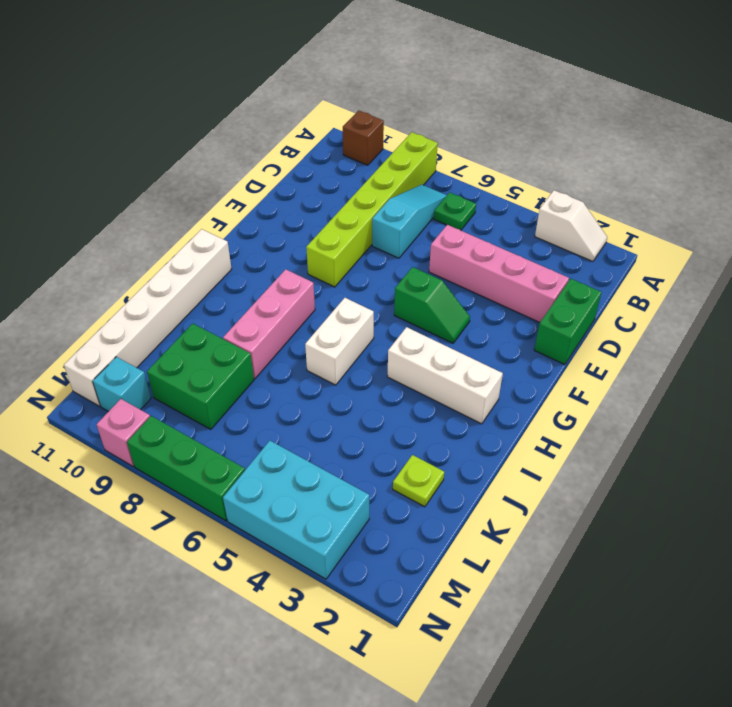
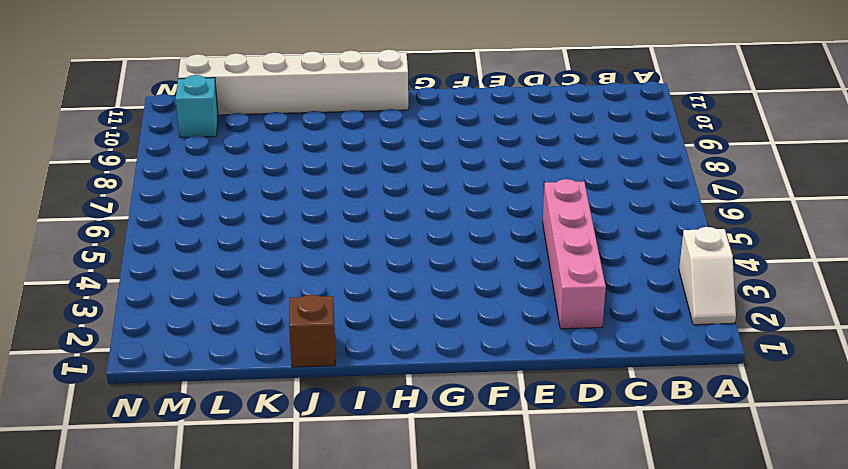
brown 1x1 brick [289,294,335,367] -> brown 1x1 brick moved to [343,110,384,165]
none -> lime 1x6 brick [306,132,438,287]
none -> green 1x1 plate [434,192,476,230]
none -> cyan 1x3 slope [372,185,447,258]

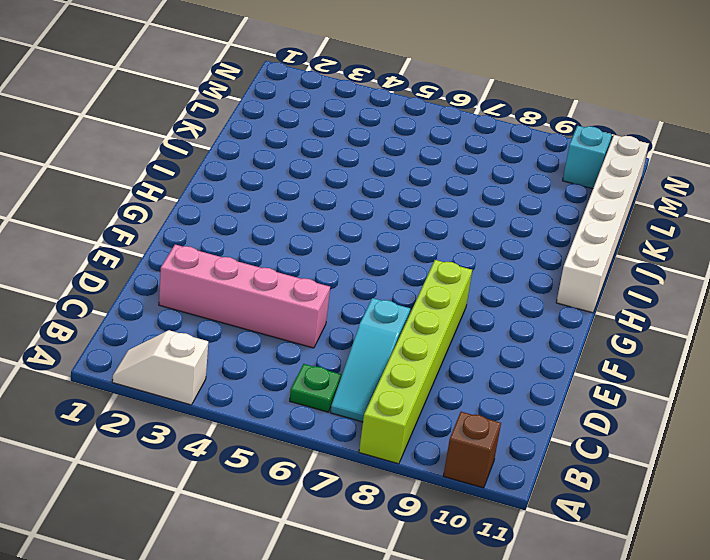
none -> green 1x2 brick [534,279,601,365]
none -> green 1x2 slope [394,267,470,343]
none -> white 1x3 brick [387,327,503,424]

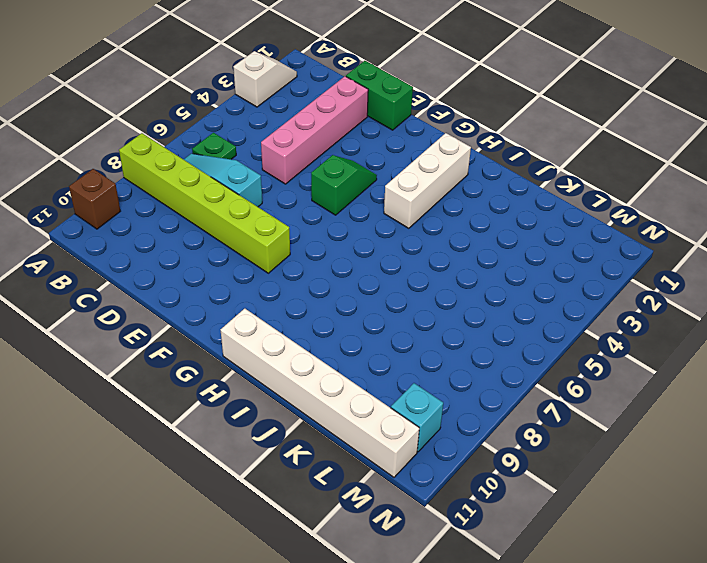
none -> white 1x2 brick [305,298,374,385]
none -> pink 1x3 brick [223,269,315,379]
none -> lime 1x1 plate [393,455,444,507]

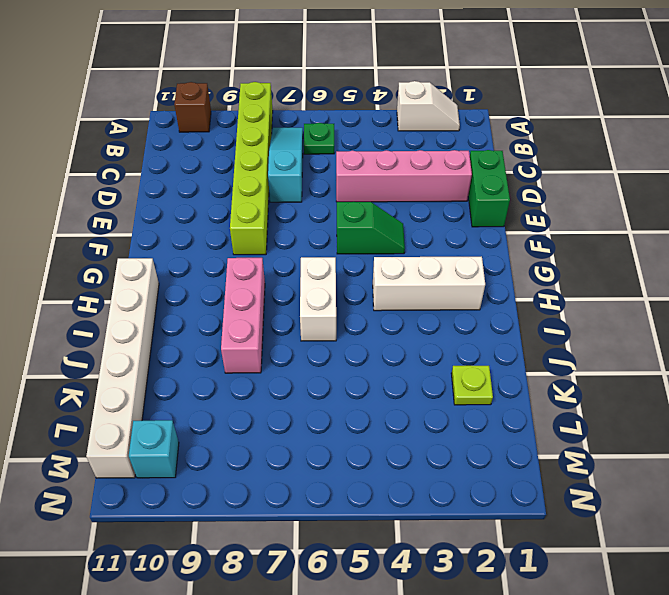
none -> green 2x2 brick [147,323,254,429]
none -> cyan 2x3 brick [223,441,369,579]
none -> green 1x3 brick [127,416,245,521]

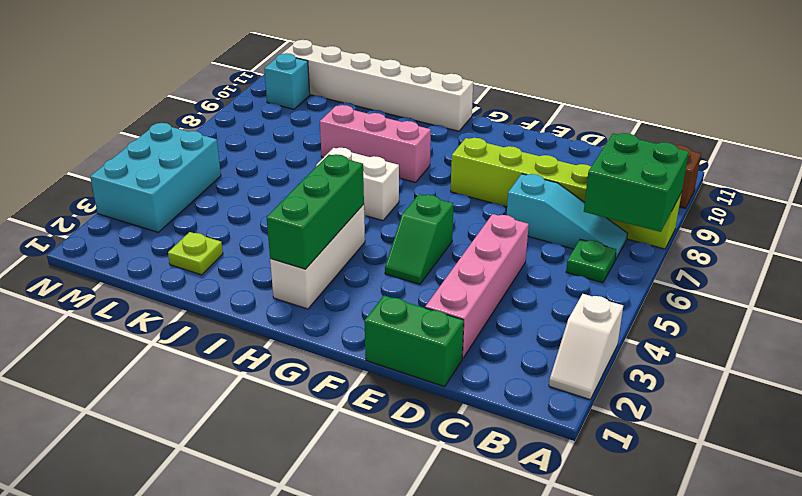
green 2x2 brick [584,133,689,232] -> green 2x2 brick moved to [147,323,254,429]
green 1x3 brick [267,154,364,269] -> green 1x3 brick moved to [127,416,245,521]
none -> pink 1x1 brick [97,399,150,466]

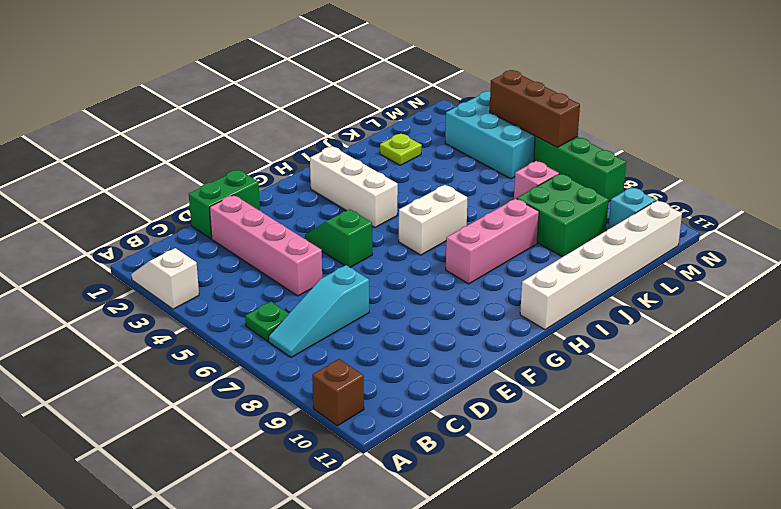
pink 1x1 brick [514,161,559,199] -> pink 1x1 brick moved to [97,399,150,466]
brown 1x3 brick [490,70,580,147] -> none
none -> lime 1x6 brick [306,132,438,287]

